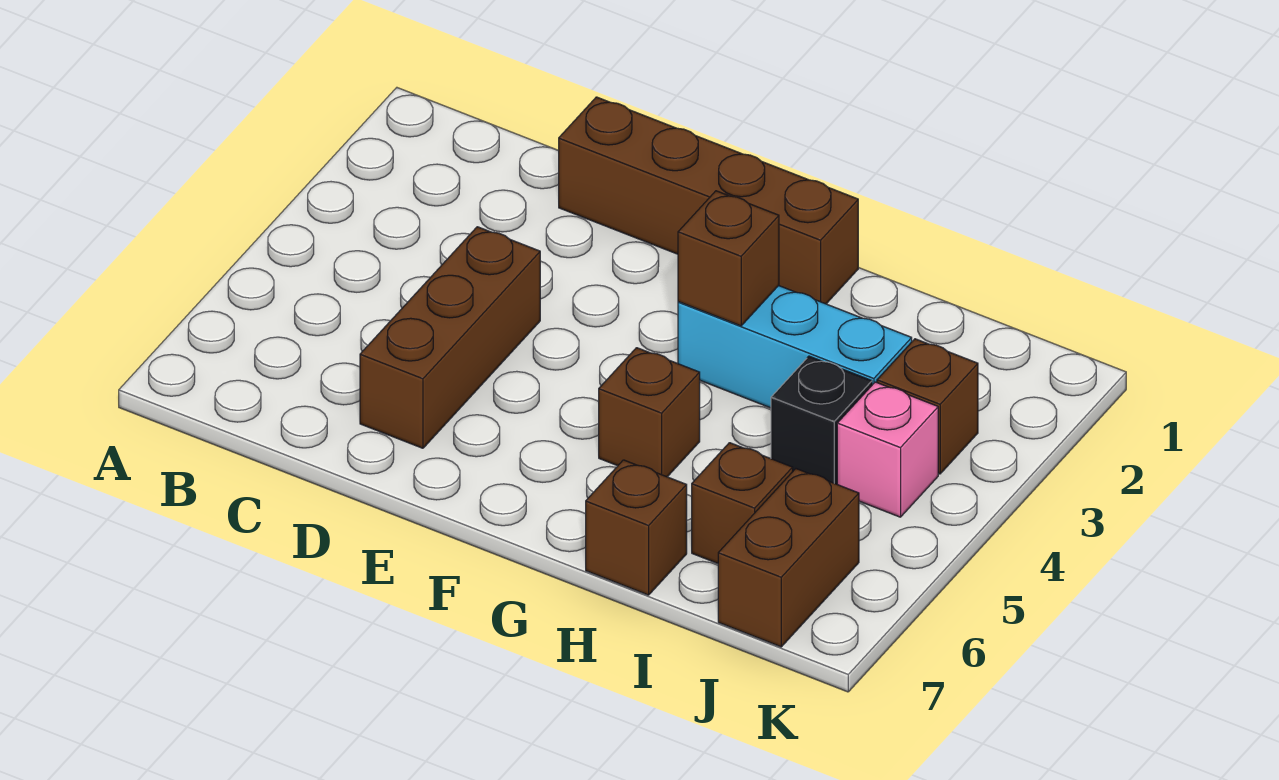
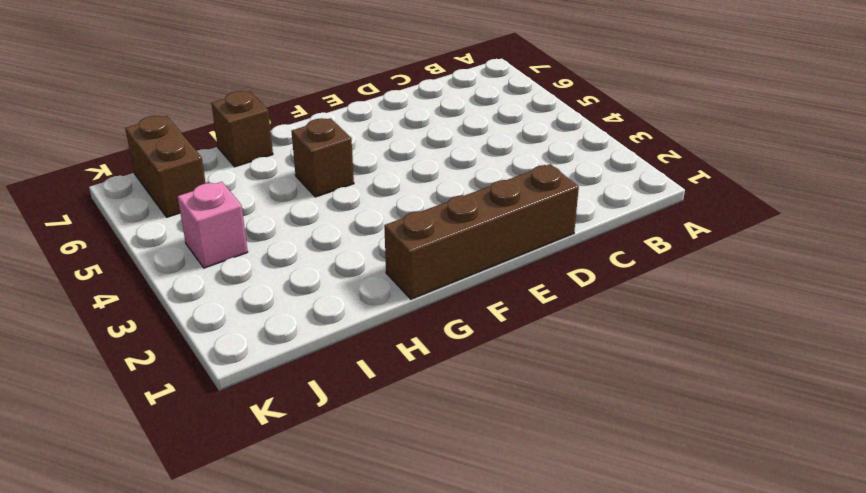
none -> brown 1x3 brick [360,227,540,448]
none -> cyan 1x3 brick [678,286,912,408]

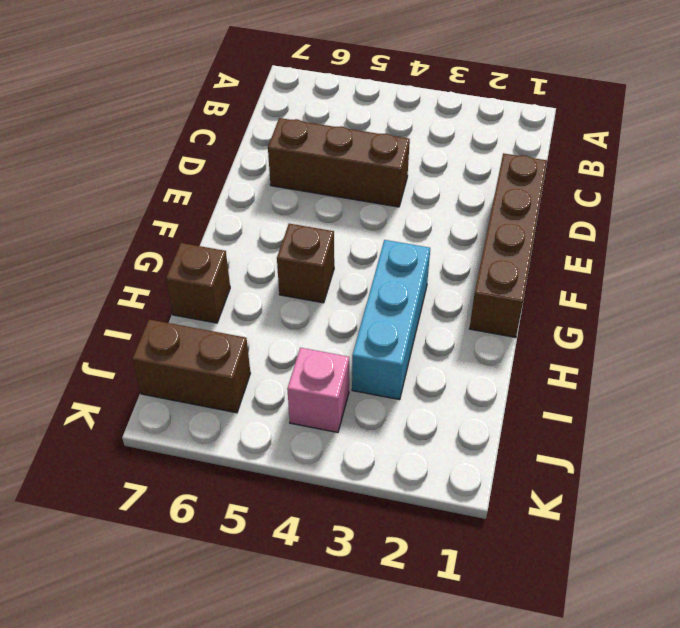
none -> black 1x1 brick [771,356,872,484]
none -> brown 1x1 brick [692,443,793,563]

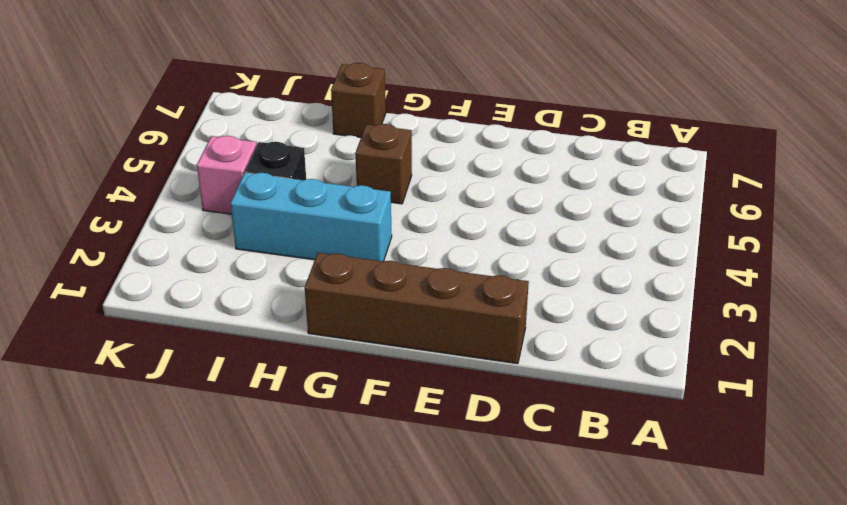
none -> brown 1x3 brick [360,227,540,448]
none -> brown 1x1 brick [692,443,793,563]

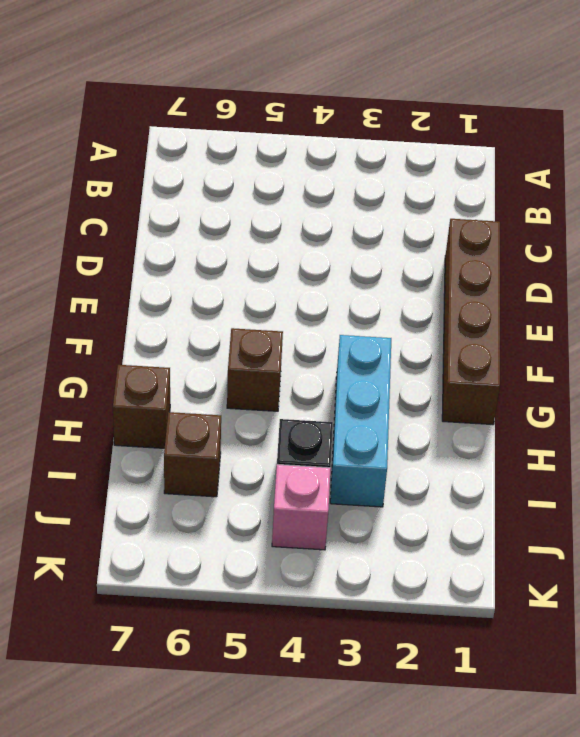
none -> brown 1x3 brick [360,227,540,448]
none -> brown 1x1 brick [877,339,978,474]

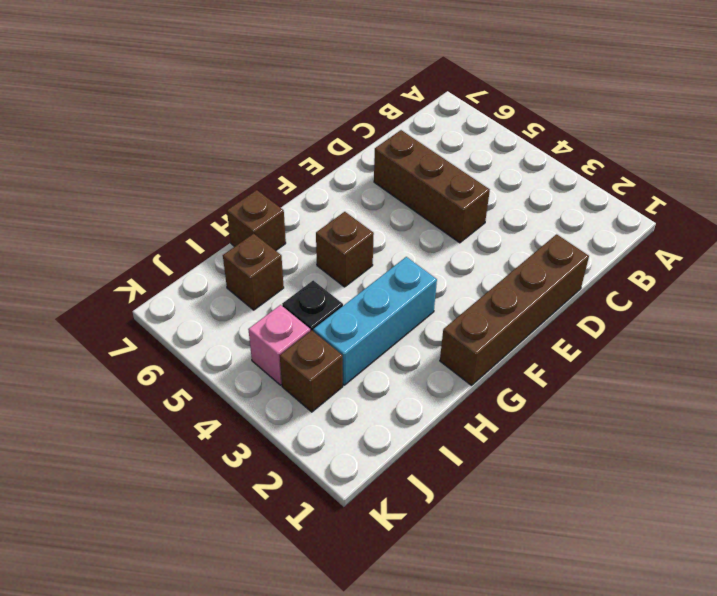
none -> brown 1x2 brick [718,469,859,647]
none -> brown 1x1 brick [678,191,779,326]

